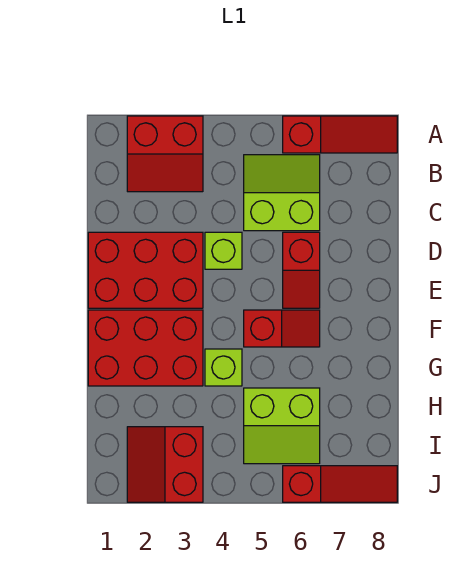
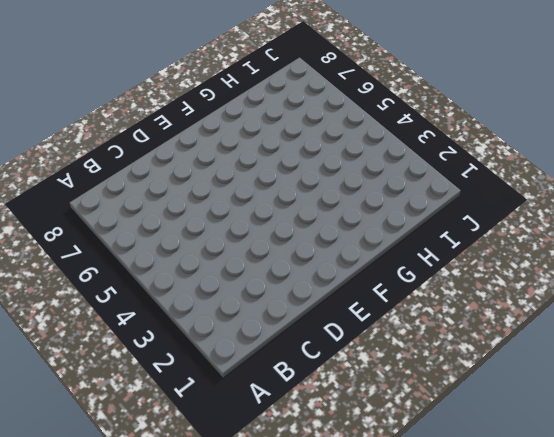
none -> red 2x2 slope [127,116,203,192]
none -> red 1x3 slope [283,116,397,153]
none -> lime 2x2 slope [244,155,320,231]

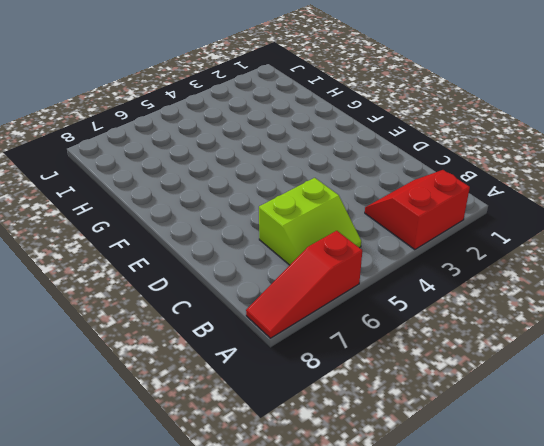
none -> red 2x3 brick [88,232,203,308]
none -> lime 1x1 brick [205,232,242,269]
none -> red 1x2 slope [283,232,320,308]

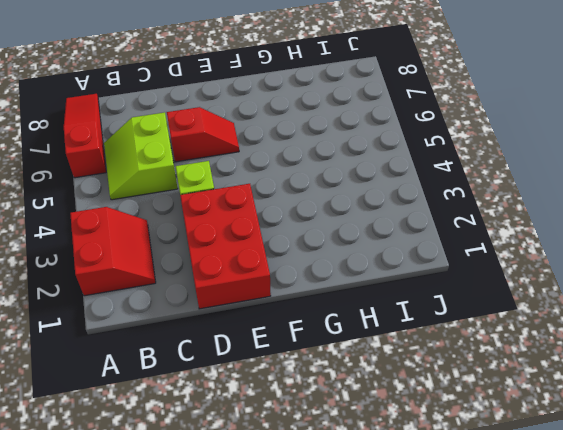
none -> red 2x3 brick [88,310,203,386]
none -> red 1x2 slope [244,310,320,347]
none -> lime 1x1 brick [205,349,242,386]

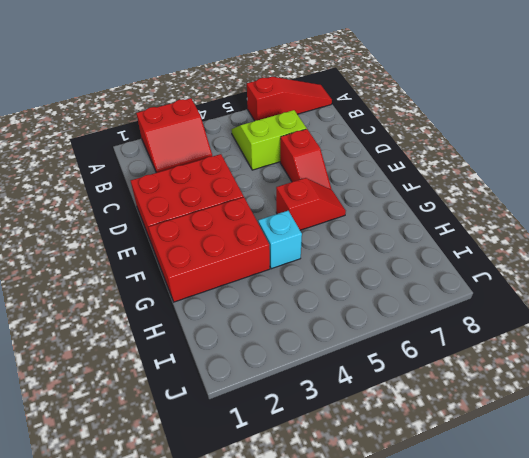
cyan 1x1 brick [258,211,302,269] -> lime 1x1 brick [205,349,242,386]
none -> lime 1x1 brick [205,232,242,269]
none -> lime 2x2 slope [244,388,320,464]
none -> red 2x2 slope [127,427,203,502]

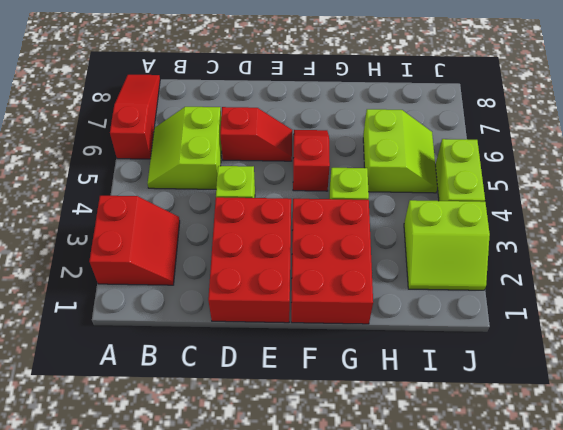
lime 2x2 slope [404,200,490,290] -> red 2x2 slope [127,427,203,502]
lime 1x2 brick [435,139,485,202] -> none
none -> red 1x3 slope [283,466,397,502]

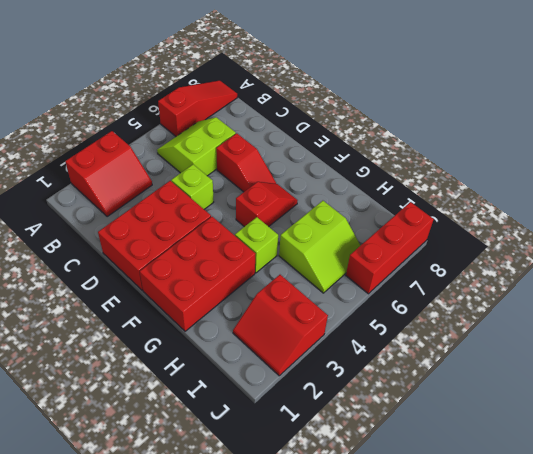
red 1x3 brick [346,202,434,294] -> red 1x3 slope [283,466,397,502]

